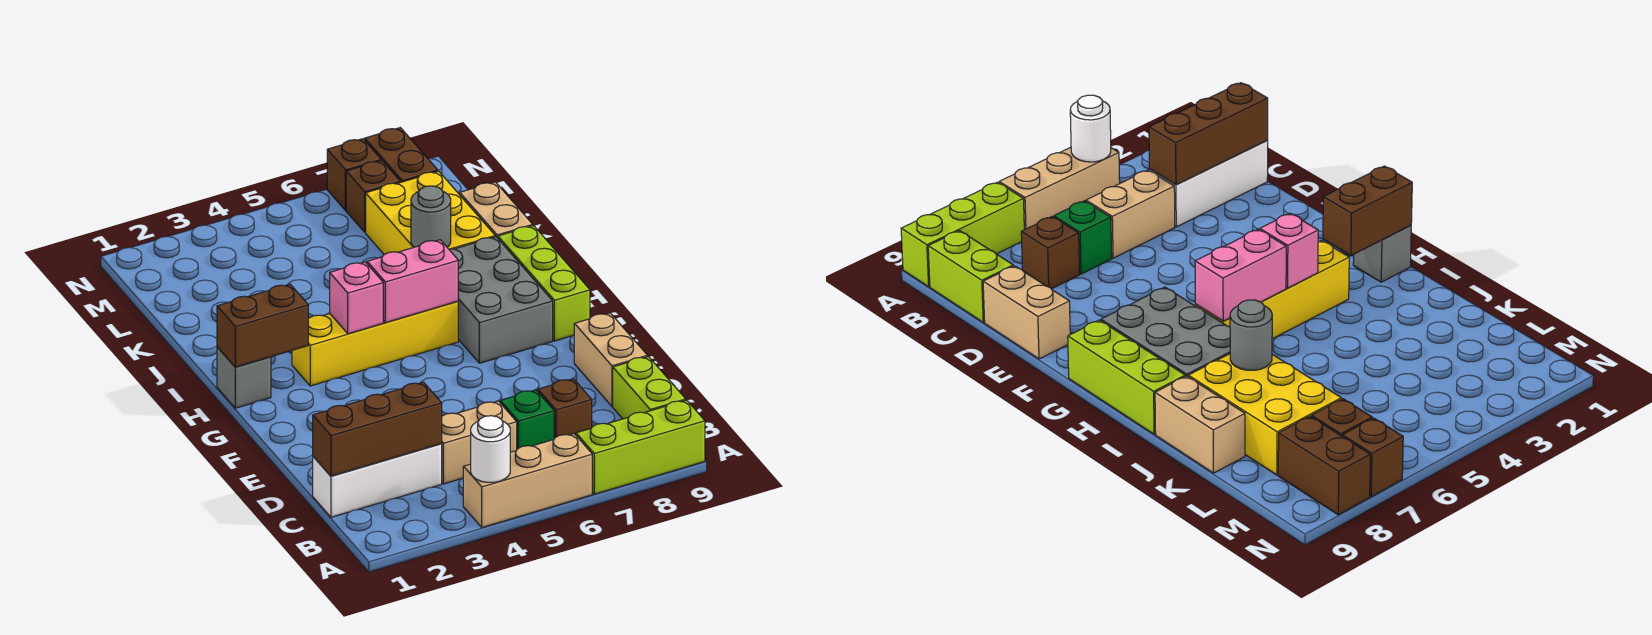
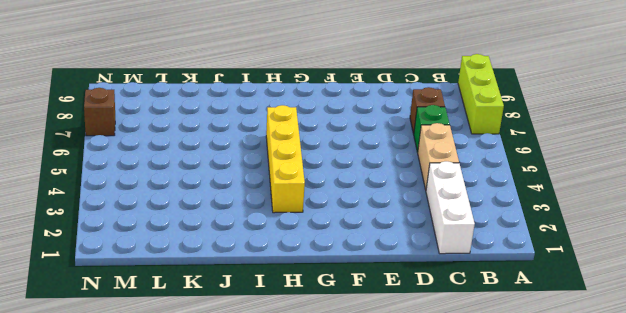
none -> tan 1x3 brick [463,434,592,528]
none -> lime 1x2 brick [613,356,686,419]
none -> tan 1x2 brick [574,313,648,406]

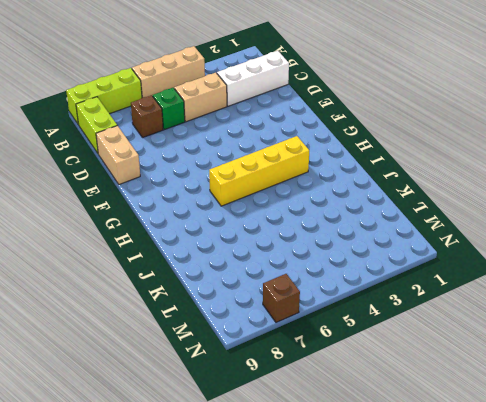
none -> grey 2x3 brick [449,237,553,363]
none -> lime 1x3 brick [498,226,590,341]
none -> grey 1x1 brick [217,347,271,408]

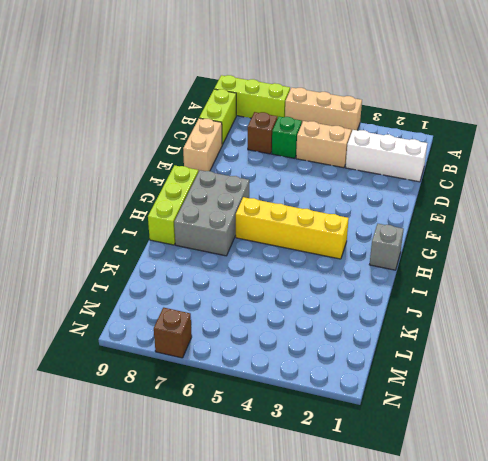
none -> yellow 2x3 brick [366,171,495,255]
none -> tan 1x2 brick [460,182,533,238]
none -> brown 1x1 brick [346,161,400,232]

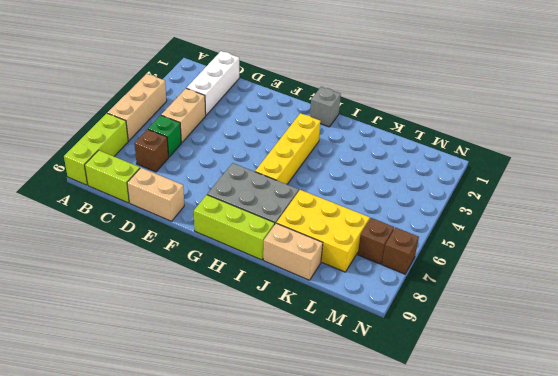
none -> brown 1x2 brick [365,128,438,182]
none -> white 1x1 round brick [471,416,510,482]
none -> brown 1x3 brick [313,382,442,476]

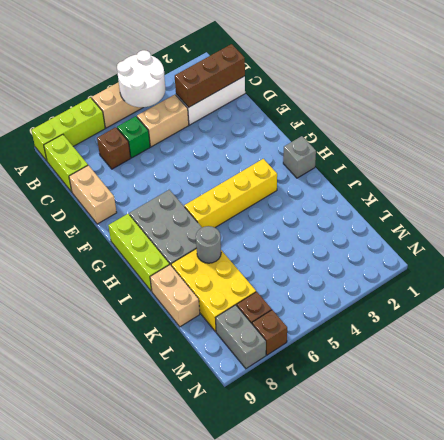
white 2x2 round brick [117,50,165,107] -> white 1x1 round brick [471,416,510,482]
grey 1x2 brick [216,305,266,369] -> brown 1x2 brick [365,128,438,182]
none -> brown 1x2 brick [217,284,308,367]
none -> pink 1x1 brick [330,262,383,334]
none -> pink 1x2 brick [367,240,458,323]

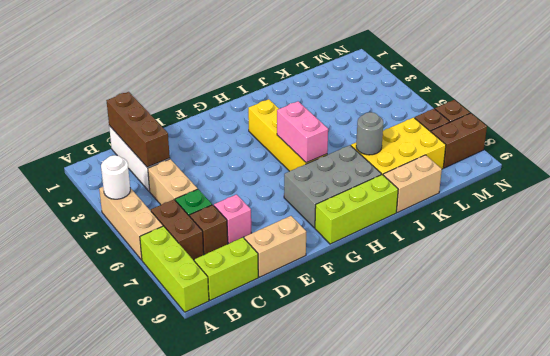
brown 1x2 brick [151,200,204,260] -> brown 1x2 brick moved to [217,284,308,367]
pink 1x1 brick [214,195,251,243] -> pink 1x1 brick moved to [330,262,383,334]
none -> grey 1x1 brick [217,347,271,408]

